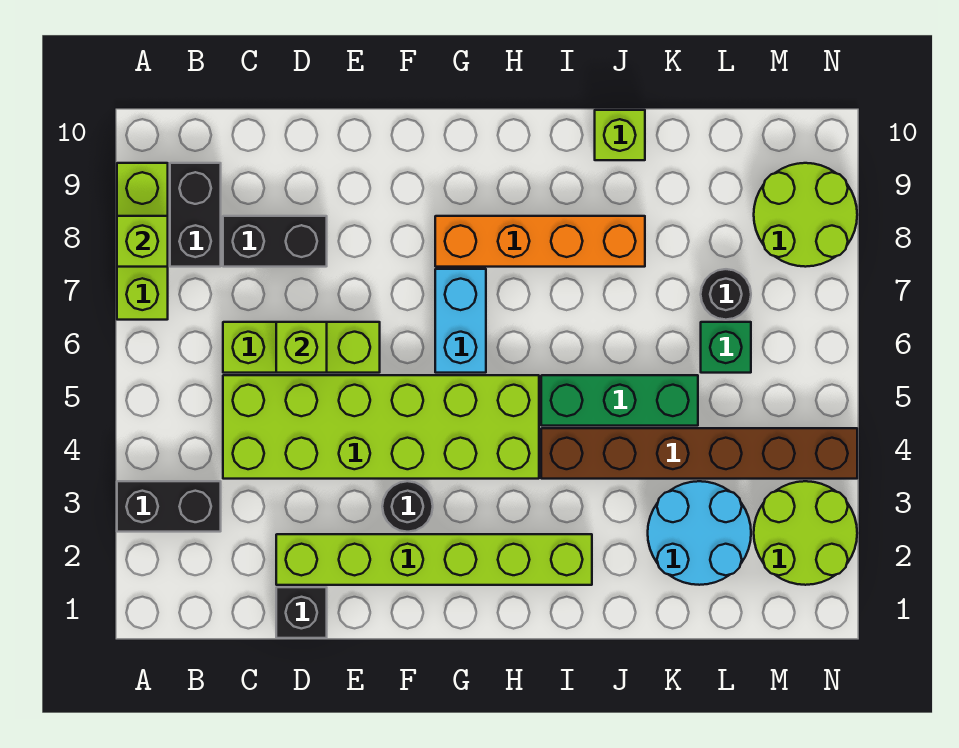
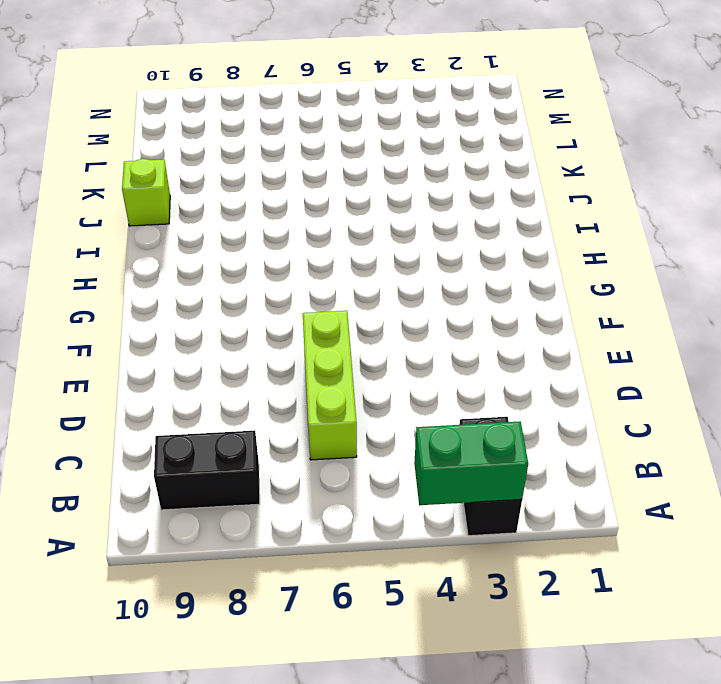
green 1x2 brick [414,421,528,505] -> none
none -> lime 1x3 brick [117,163,168,320]
none -> lime 2x6 brick [223,375,539,479]
none -> black 1x2 brick [223,216,327,267]

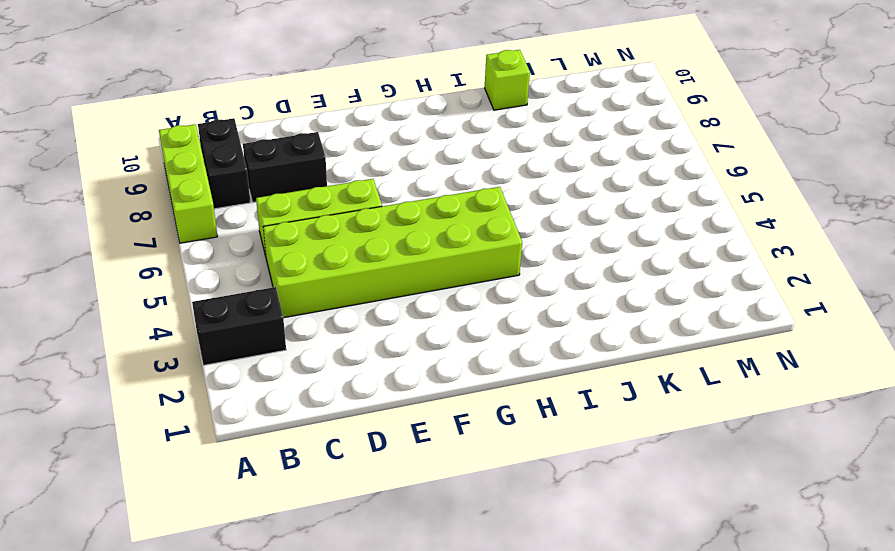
none -> black 1x1 brick [276,587,327,638]
none -> lime 1x6 brick [276,534,592,585]
none -> black 1x1 round brick [382,481,433,532]

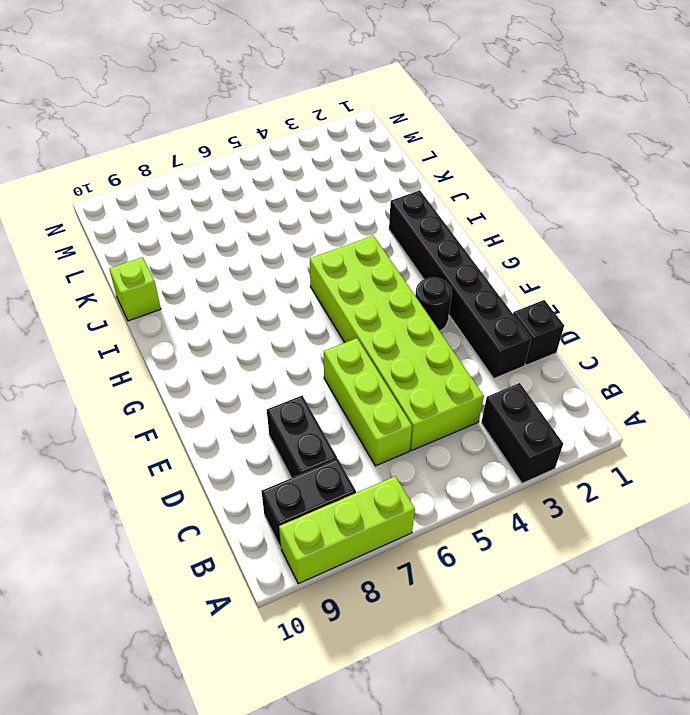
black 1x6 brick [389,190,531,378] -> lime 1x6 brick [276,534,592,585]
none -> cyan 1x2 brick [435,269,486,373]
none -> orange 1x4 brick [435,216,645,267]
none -> brown 1x6 brick [541,428,857,479]

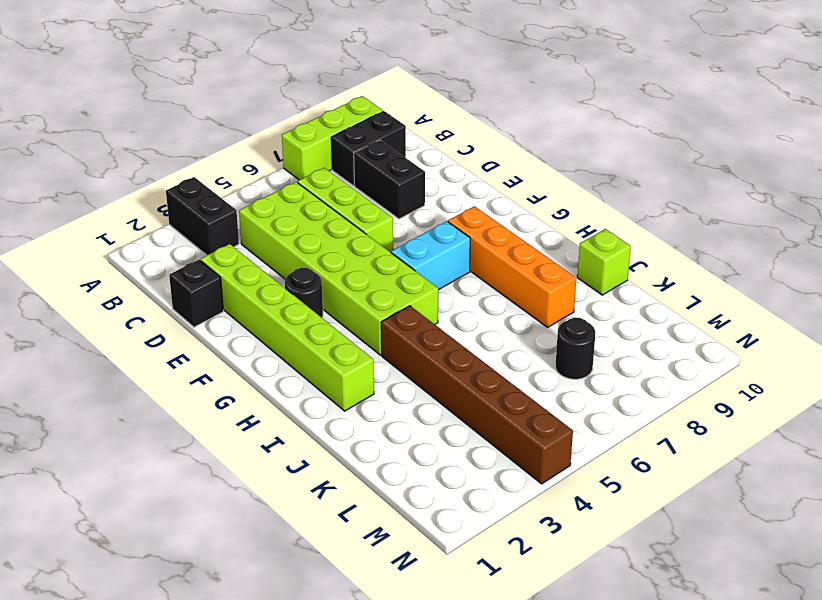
none -> green 1x3 brick [541,375,698,426]
none -> cyan 2x2 round brick [648,481,751,585]
none -> green 1x1 brick [701,322,751,373]

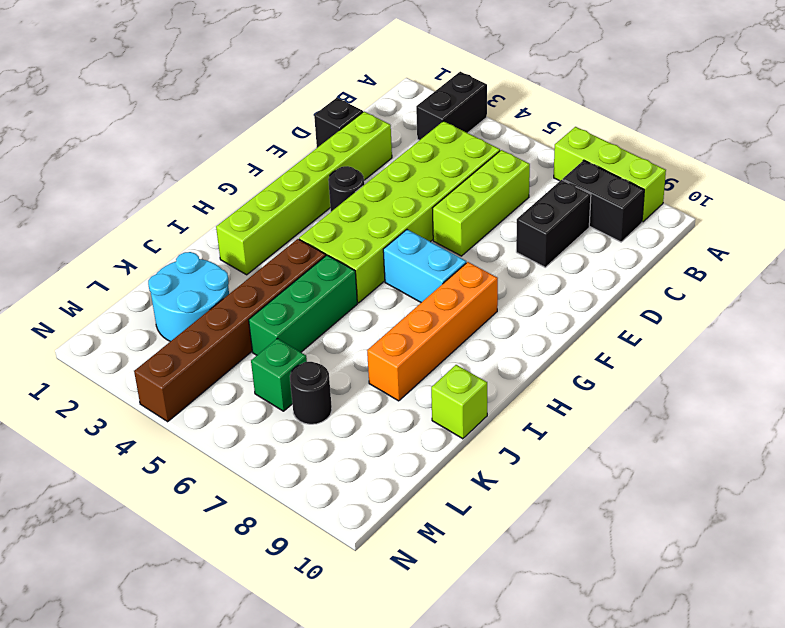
none -> lime 2x2 round brick [754,481,857,585]
none -> lime 2x2 round brick [754,163,857,267]
none -> lime 1x1 brick [117,216,168,267]

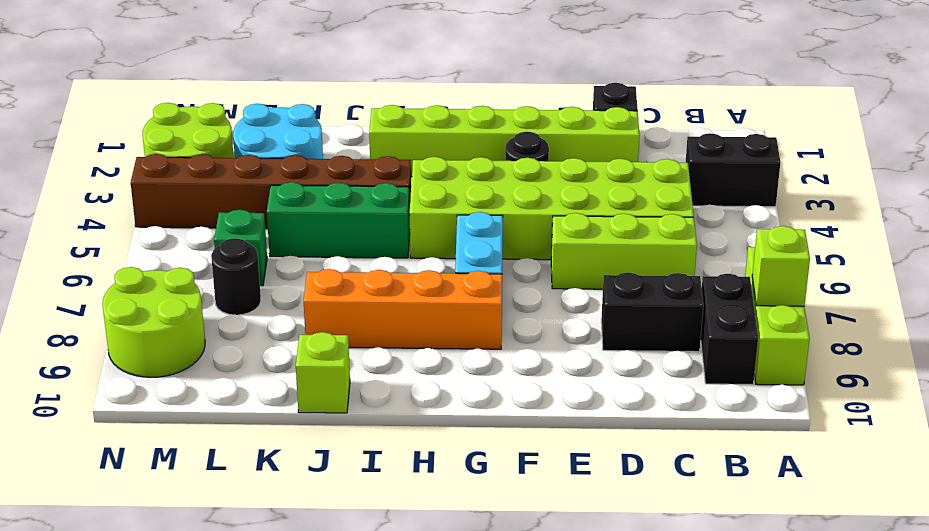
none -> lime 1x1 brick [276,322,327,373]

